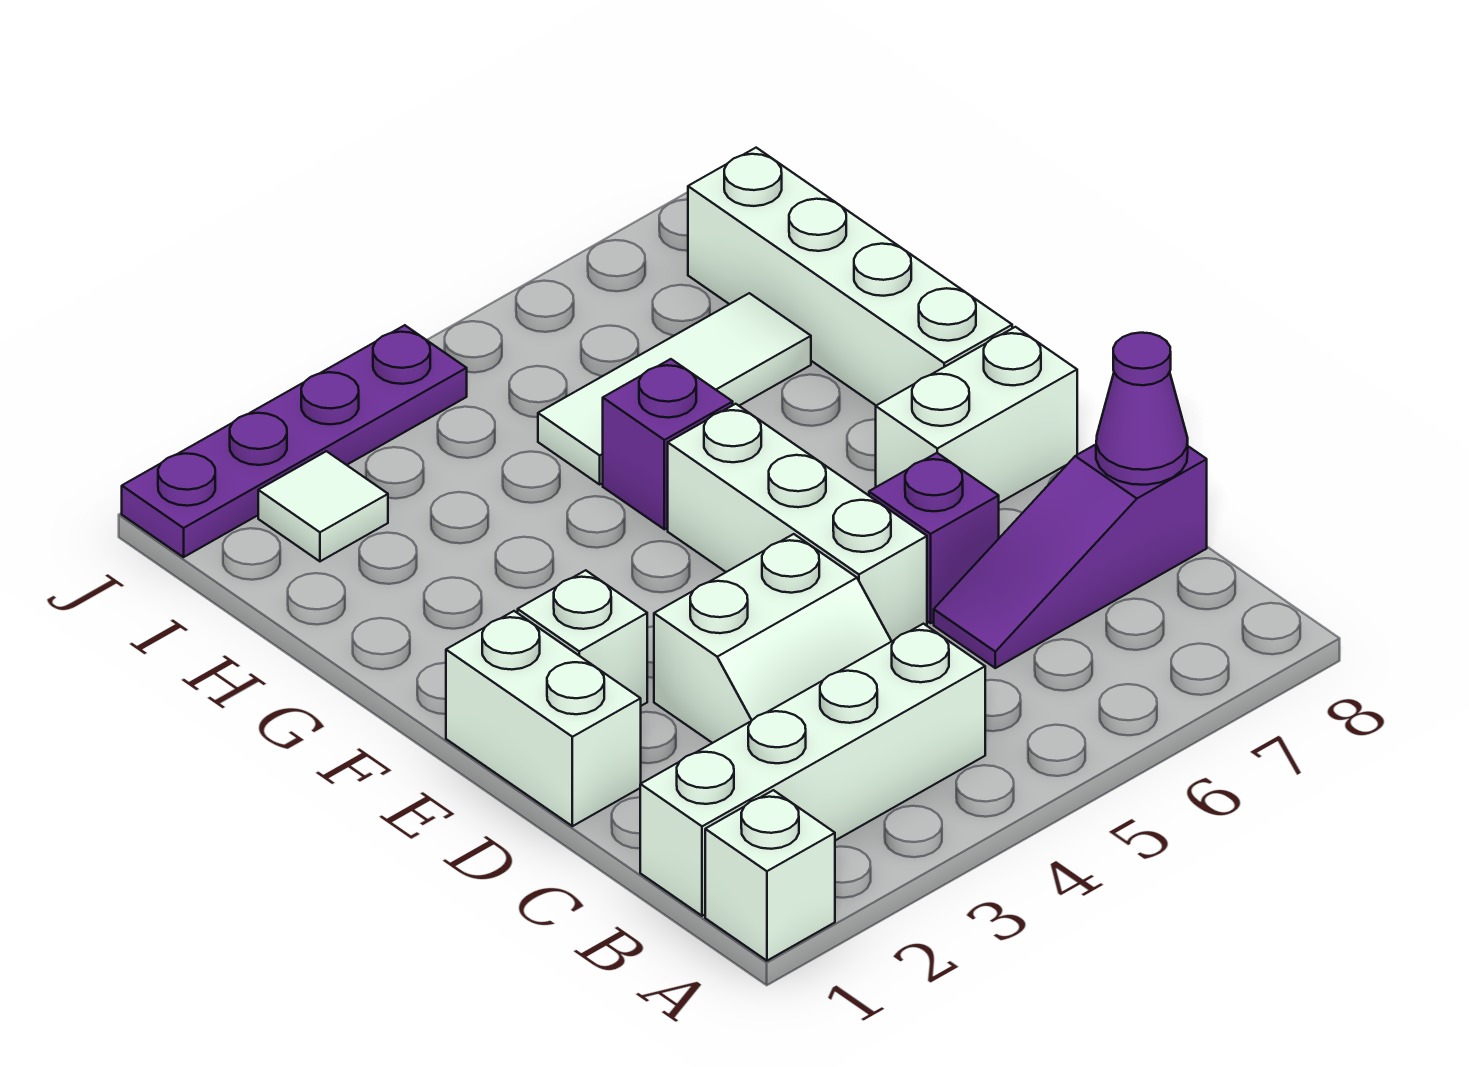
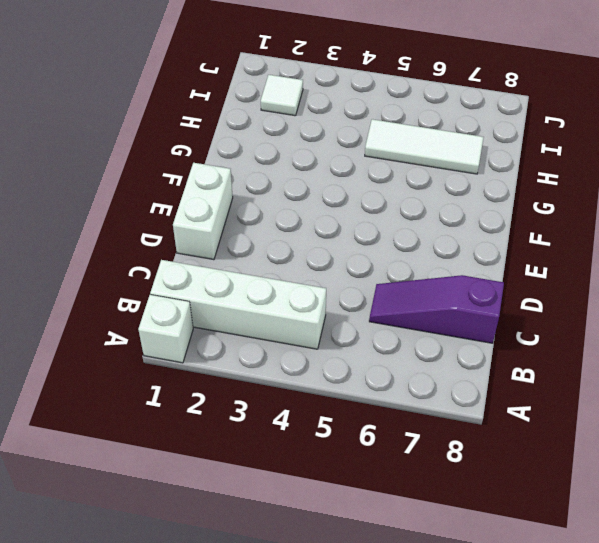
none -> white 2x2 slope [654,534,892,743]
none -> white 1x3 brick [668,404,927,641]
none -> purple 1x1 brick [869,453,999,623]

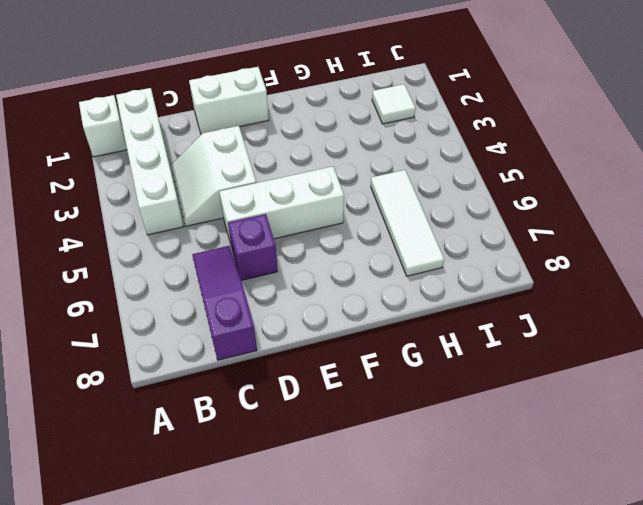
none -> white 1x1 brick [518,570,647,706]
none -> white 1x2 brick [876,327,1077,503]
none -> white 1x4 brick [688,148,1012,405]

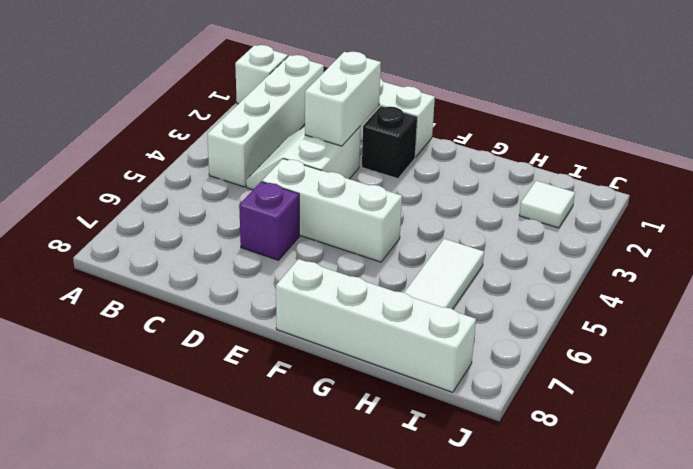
white 1x2 brick [305,52,381,146] -> white 1x2 brick moved to [876,327,1077,503]
black 1x1 brick [362,106,417,178] -> white 1x1 brick [518,570,647,706]
none -> purple 1x3 slope [934,445,1207,668]
none -> purple 1x1 brick [603,359,733,529]
none -> purple 1x4 plate [122,325,467,557]

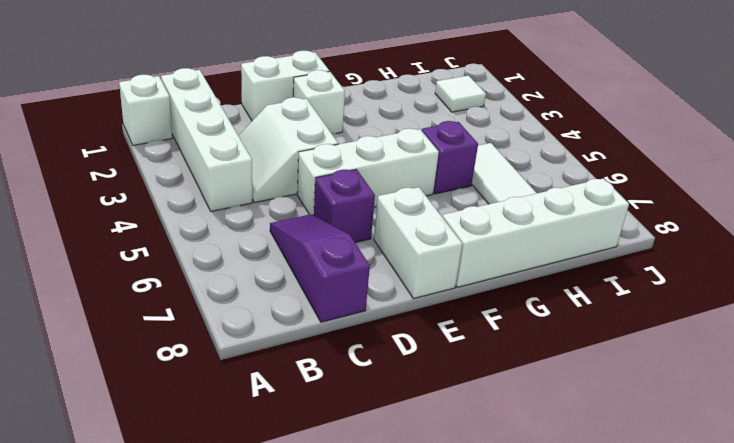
none -> purple 1x4 plate [122,325,467,557]
none -> purple 1x1 cone [1096,333,1188,485]

